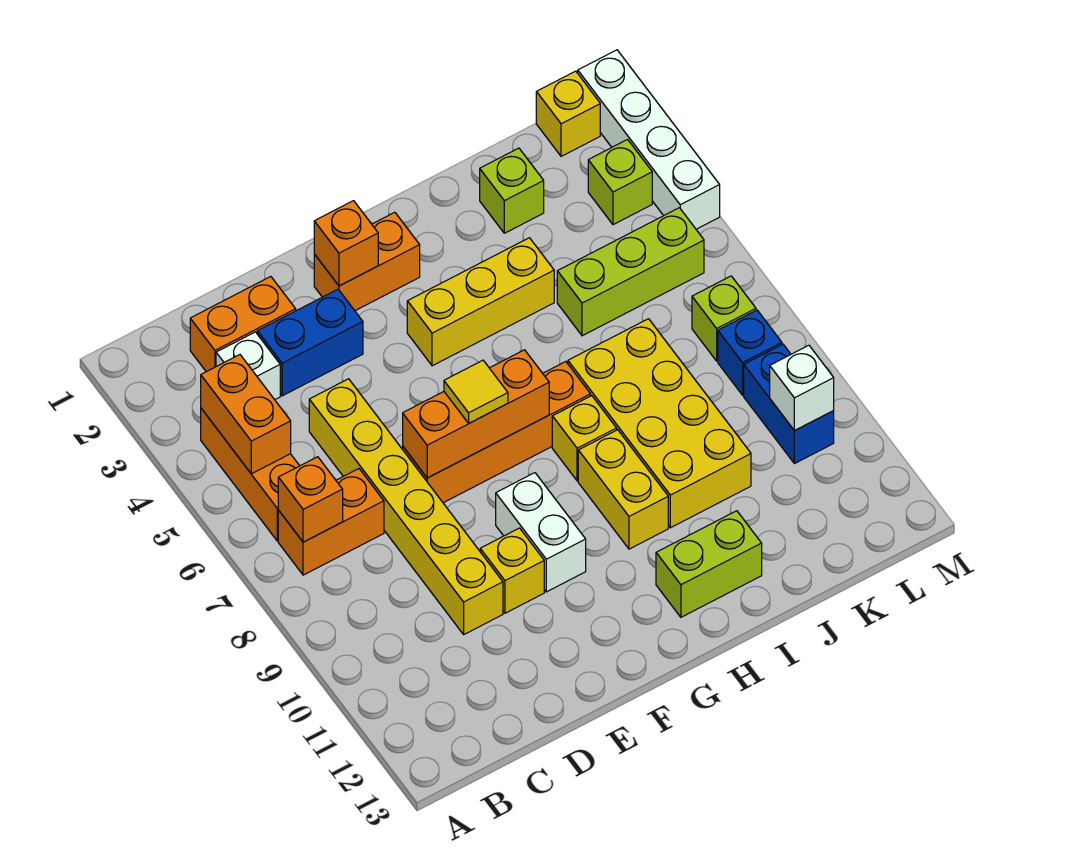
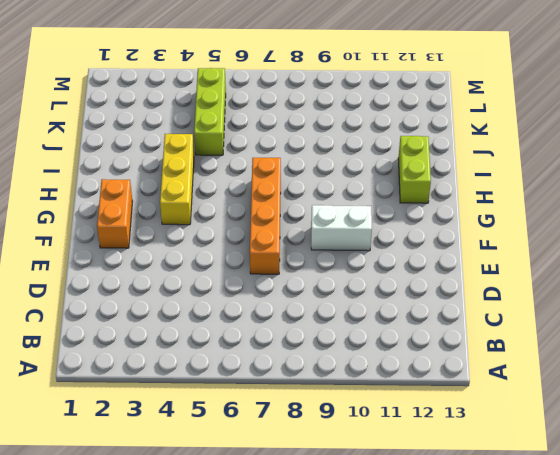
none -> orange 1x3 brick [201,409,299,541]
none -> orange 1x2 brick [278,469,384,575]
none -> orange 1x2 brick [190,277,296,372]

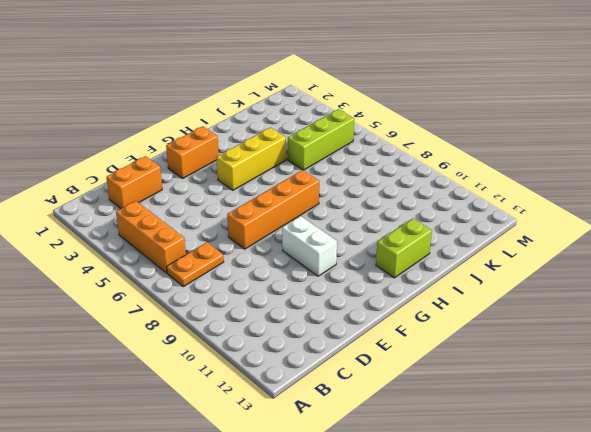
orange 1x2 plate [167,243,224,287] -> orange 1x2 brick [278,469,384,575]
none -> white 1x1 brick [216,332,280,400]
none -> blue 1x2 brick [257,289,363,396]
none -> yellow 1x6 brick [309,379,503,634]

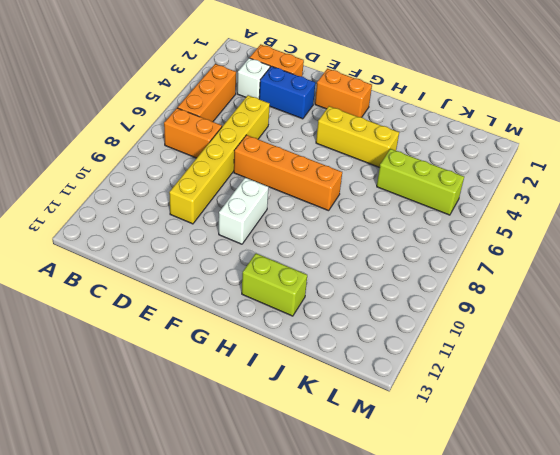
none -> yellow 1x1 brick [480,528,544,613]
none -> yellow 1x1 brick [552,396,617,481]
none -> yellow 1x2 brick [578,430,668,549]

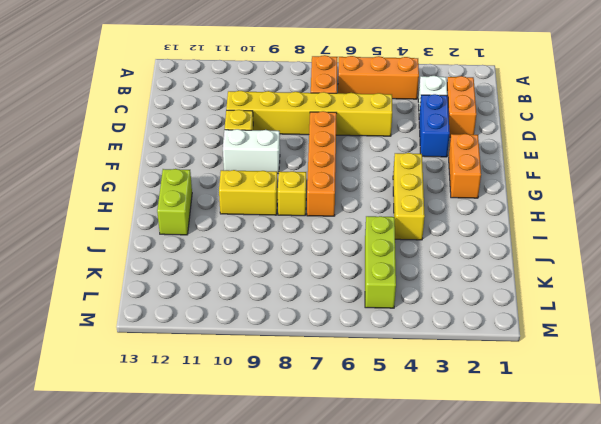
none -> yellow 2x4 brick [568,319,751,528]
none -> lime 1x1 brick [480,148,544,233]
none -> yellow 1x1 brick [536,71,600,156]

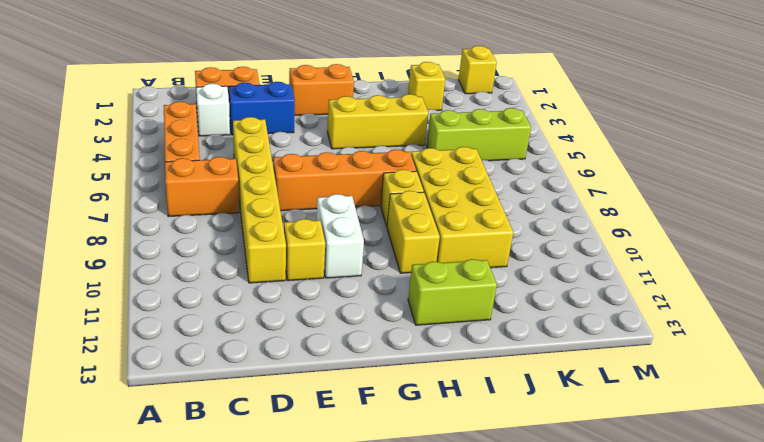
yellow 1x1 brick [408,62,445,111] -> lime 1x1 brick [480,148,544,233]
none -> lime 1x1 brick [588,140,652,225]
none -> lime 1x1 brick [692,276,756,361]
none -> blue 1x1 brick [718,310,782,395]

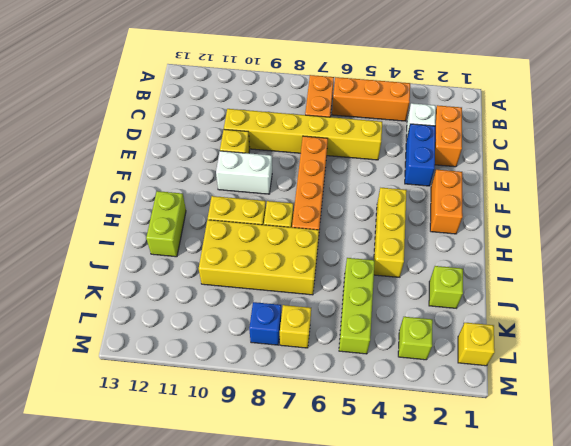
yellow 1x1 brick [280,305,311,348] -> lime 1x1 brick [692,276,756,361]
none -> blue 1x2 brick [744,344,834,464]
none -> white 1x4 brick [578,50,720,229]
none -> orange 1x2 brick [201,355,291,474]

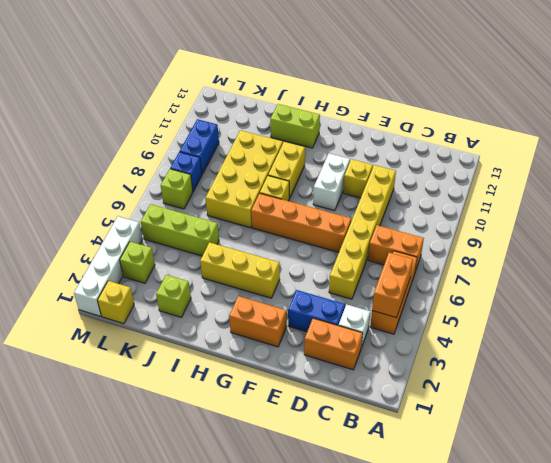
none -> orange 1x1 brick [278,457,343,542]
none -> orange 1x3 brick [403,350,549,478]
none -> orange 1x1 brick [314,201,378,286]

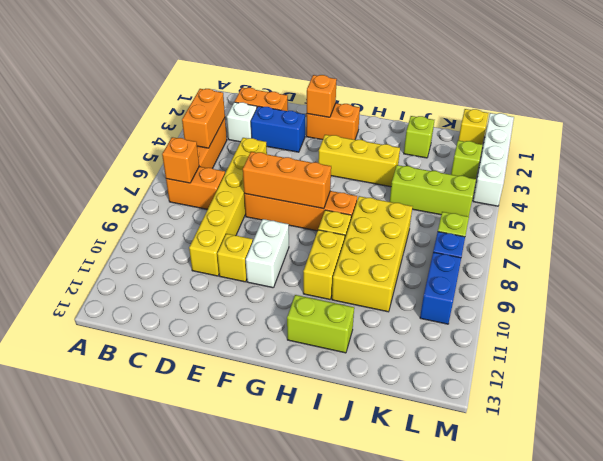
none -> white 1x1 brick [770,345,834,431]
none -> yellow 1x1 tile [444,360,508,423]

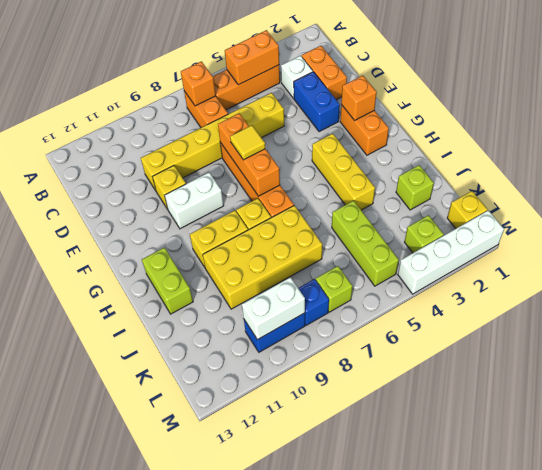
white 1x2 brick [242,277,305,340] -> white 1x1 brick [770,345,834,431]

